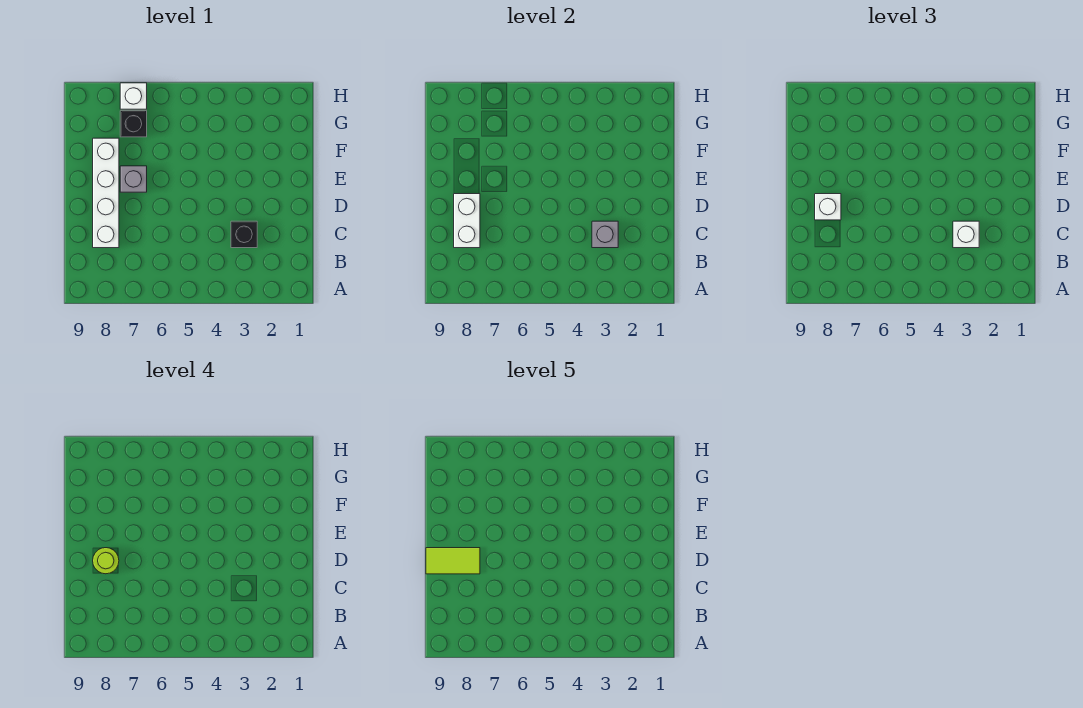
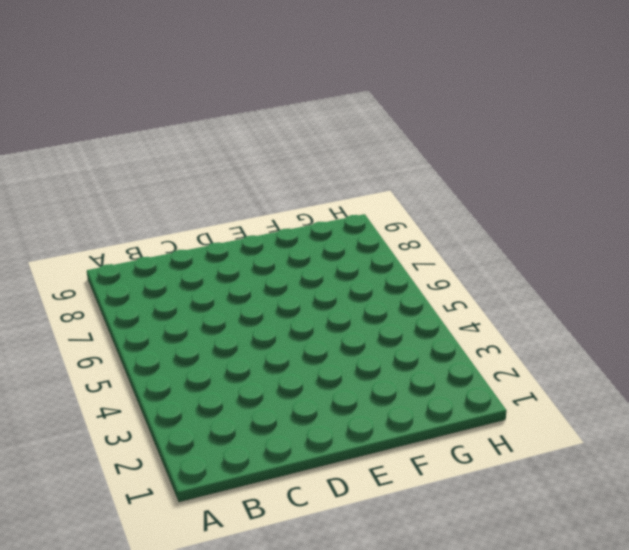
none -> black 1x1 brick [231,221,257,248]
none -> white 1x4 brick [93,138,119,248]

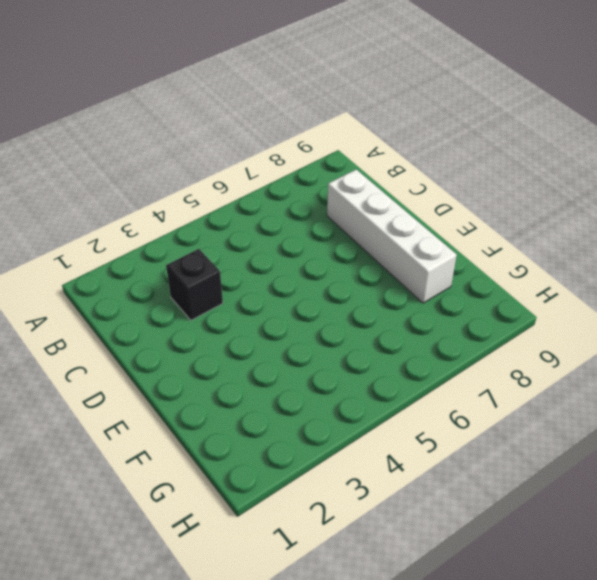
none -> grey 1x1 brick [120,166,147,192]
none -> black 1x1 brick [120,111,147,137]

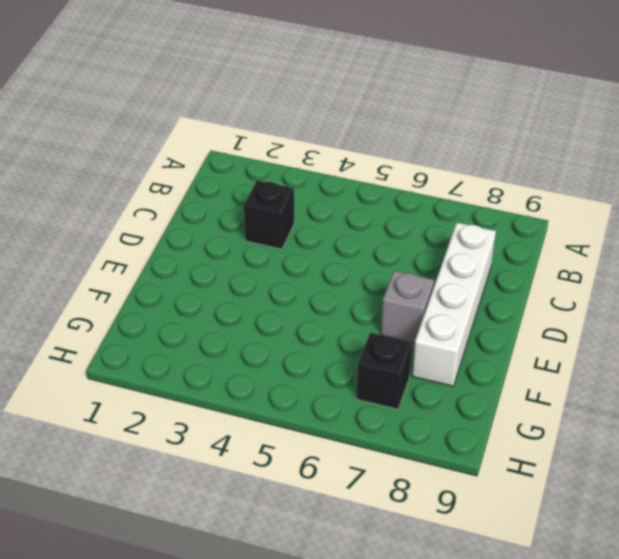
none -> white 1x1 brick [120,83,147,109]
none -> grey 1x1 brick [592,221,618,248]

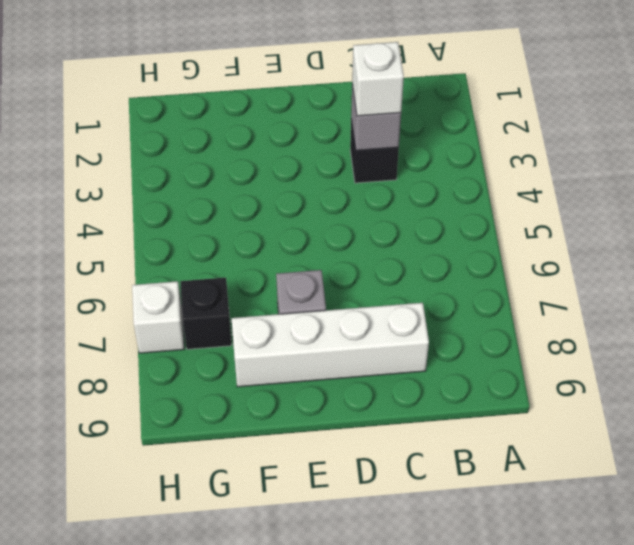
none -> white 1x2 brick [454,194,480,248]
none -> white 1x1 brick [815,194,841,220]

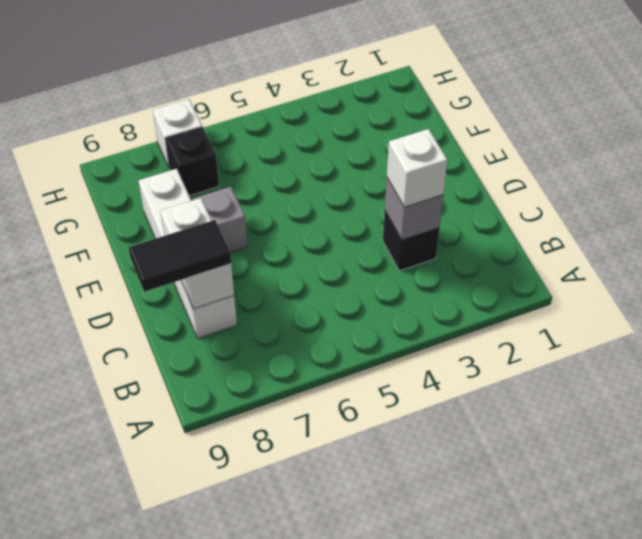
black 1x2 tile [128,220,231,292] -> none
none -> white 1x1 brick [815,194,841,220]
none -> lime 1x1 round brick [93,548,119,574]

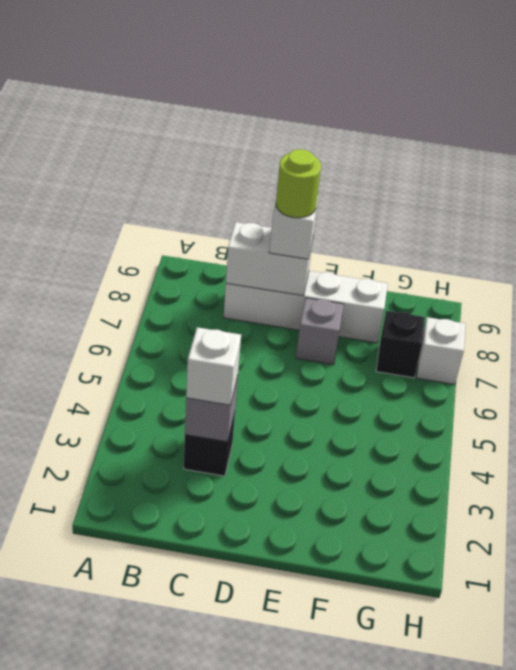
none -> lime 1x2 tile [426,548,480,574]

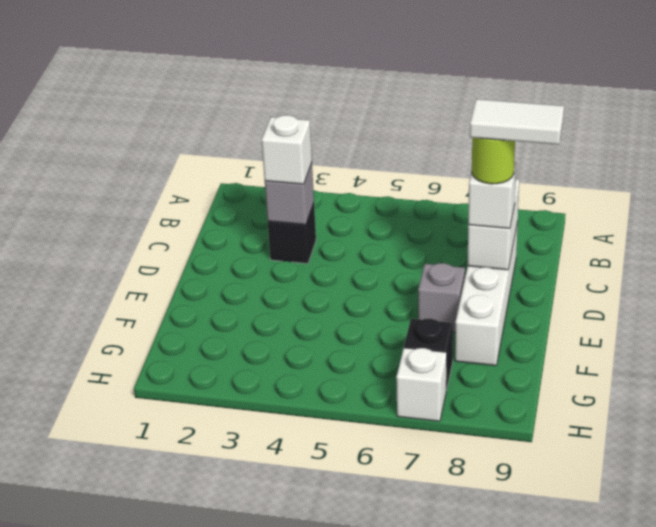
white 1x2 tile [470,99,564,145] -> lime 1x2 tile [426,548,480,574]

